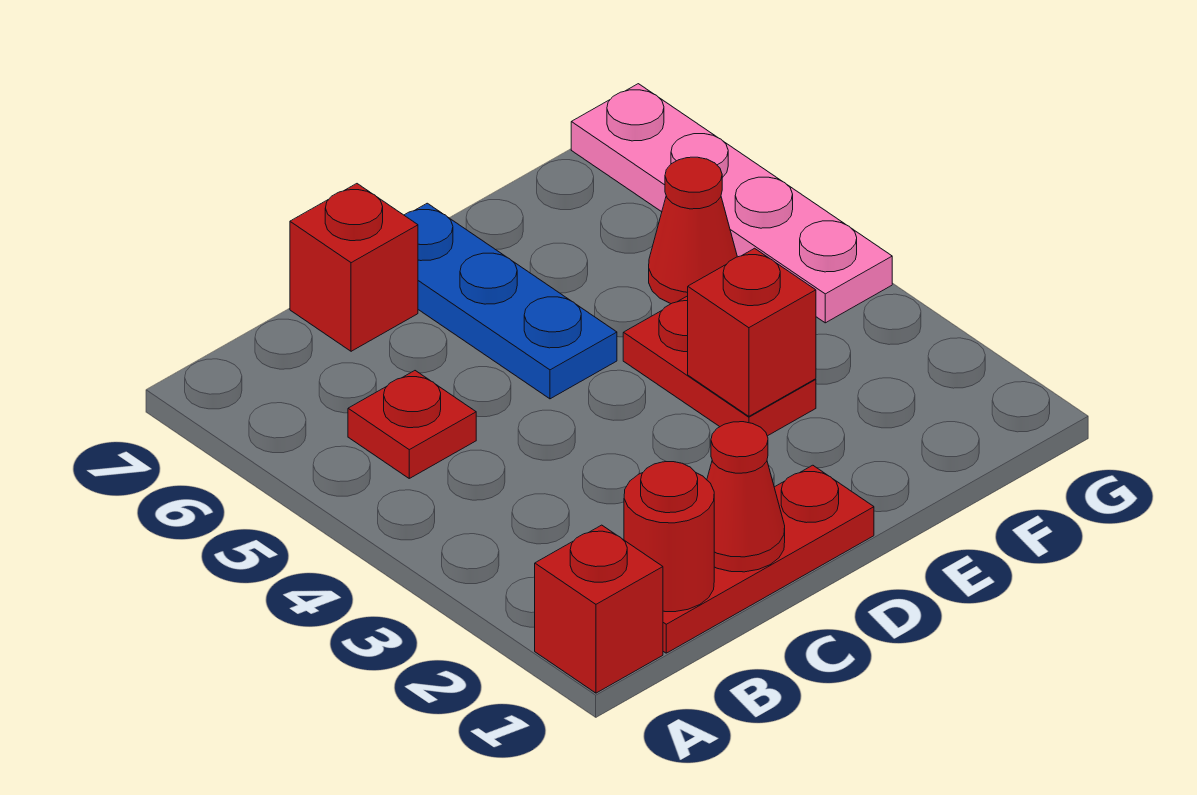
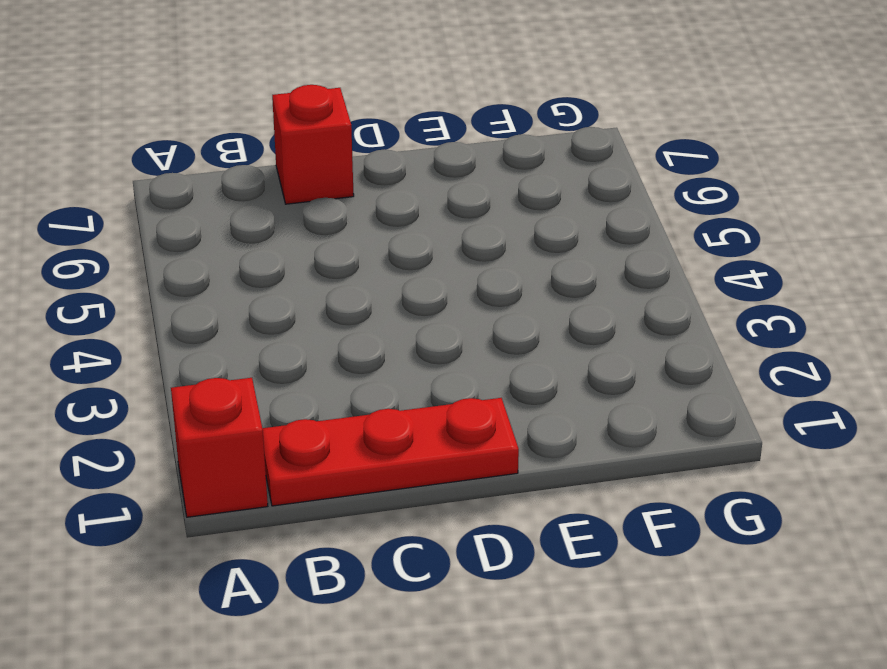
none -> red 1x1 plate [348,371,476,478]
none -> blue 1x3 plate [404,203,617,399]

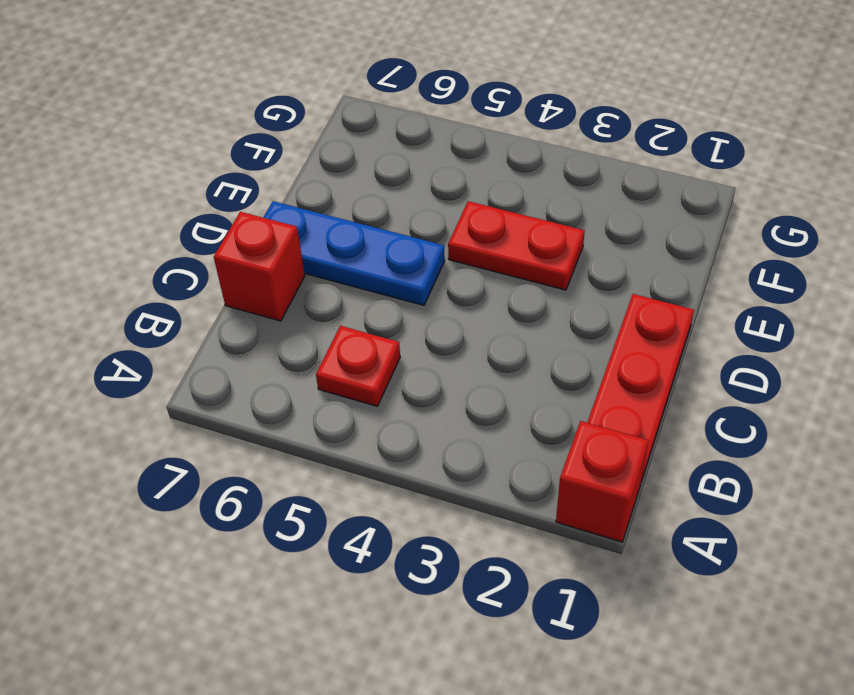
none -> red 1x1 cone [649,157,737,304]
none -> pink 1x4 plate [571,84,892,323]

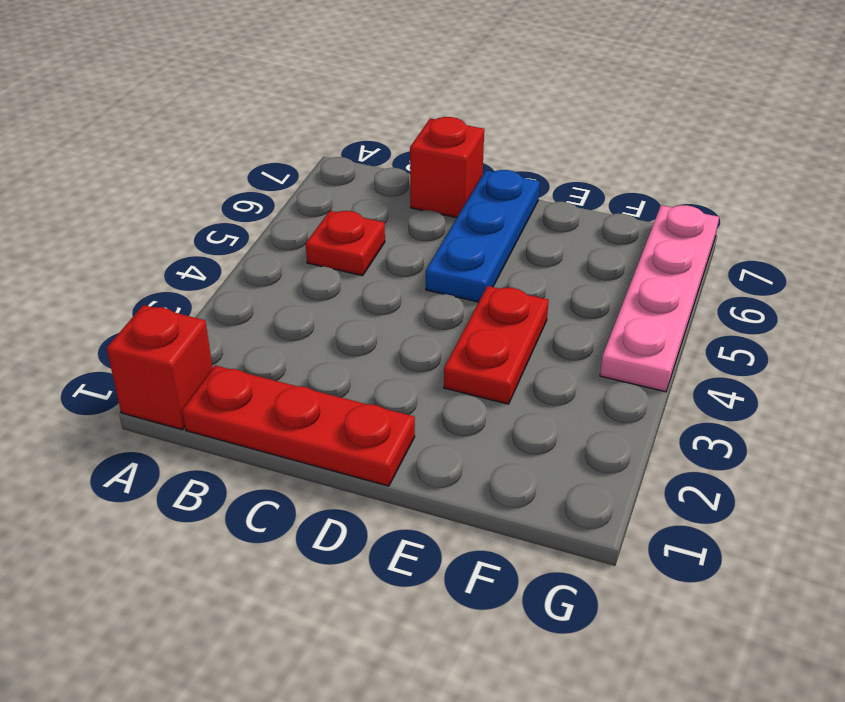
none -> red 1x1 cone [649,157,737,304]
none -> red 1x1 round brick [624,462,714,612]

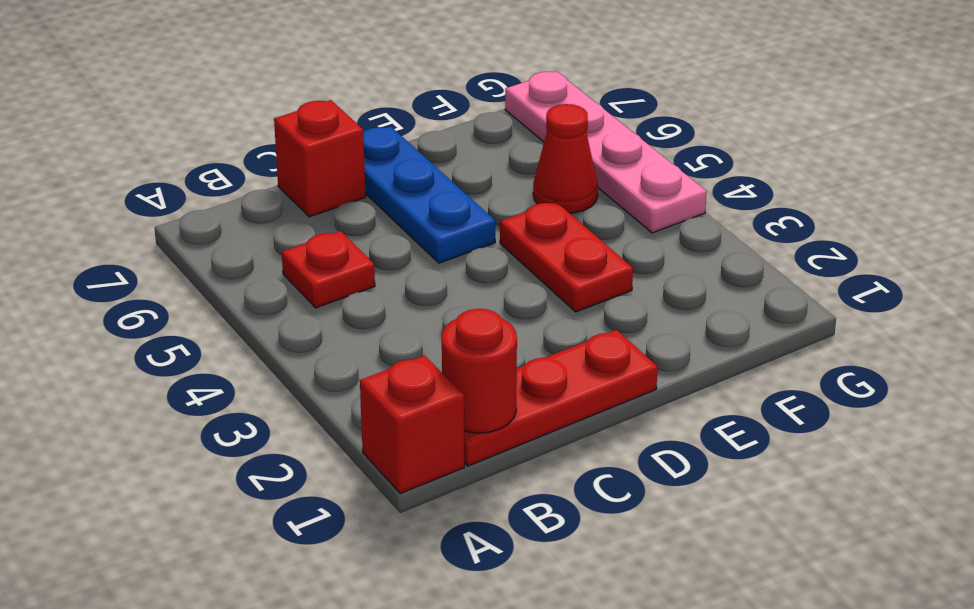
none -> red 1x1 cone [707,422,785,572]
none -> red 1x1 brick [688,248,816,416]

